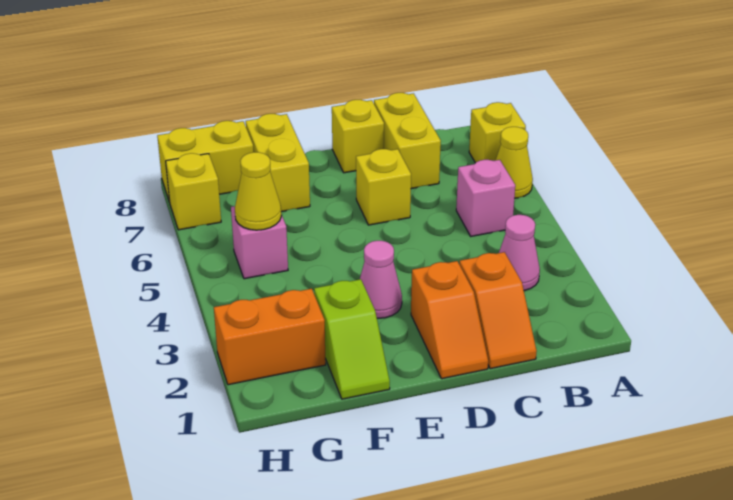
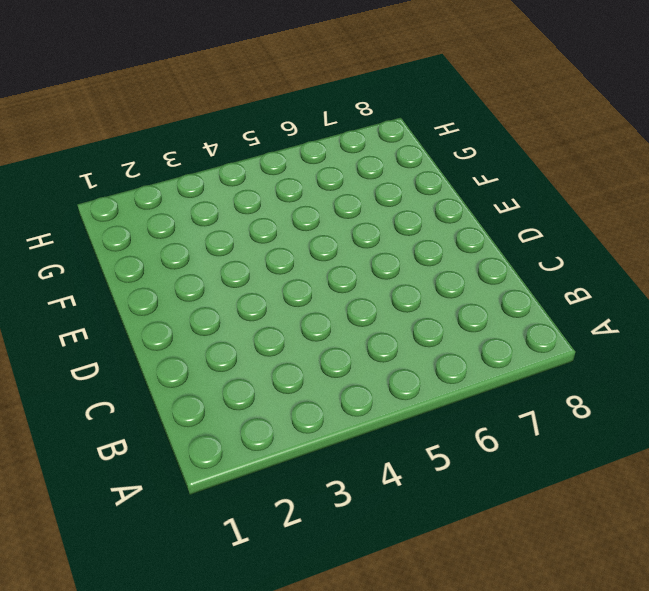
none -> yellow 1x1 cone [496,127,533,198]
none -> yellow 1x1 brick [469,102,526,163]
none -> pink 1x1 cone [499,215,540,291]

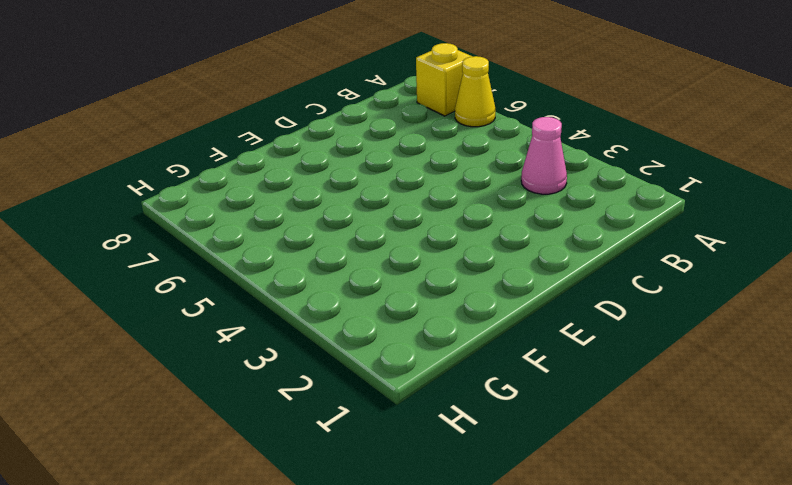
none -> pink 1x1 brick [456,160,515,236]
none -> orange 1x2 slope [459,252,537,369]
none -> yellow 1x2 brick [374,93,441,189]

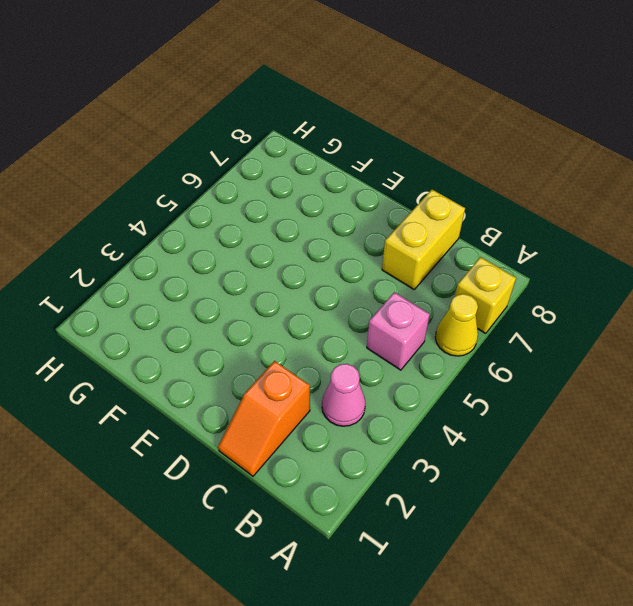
none -> orange 1x2 slope [411,261,488,379]
none -> yellow 1x1 brick [356,149,411,225]
none -> yellow 1x1 brick [332,100,384,173]

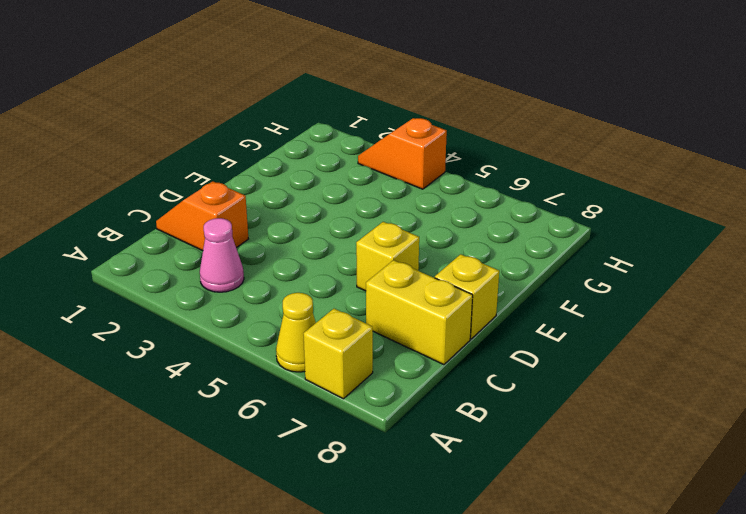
orange 1x2 slope [358,118,447,189] -> orange 1x2 slope moved to [411,261,488,379]
none -> pink 1x1 brick [456,160,515,236]
none -> pink 1x1 cone [360,241,402,318]
none -> lime 1x2 slope [314,279,390,399]

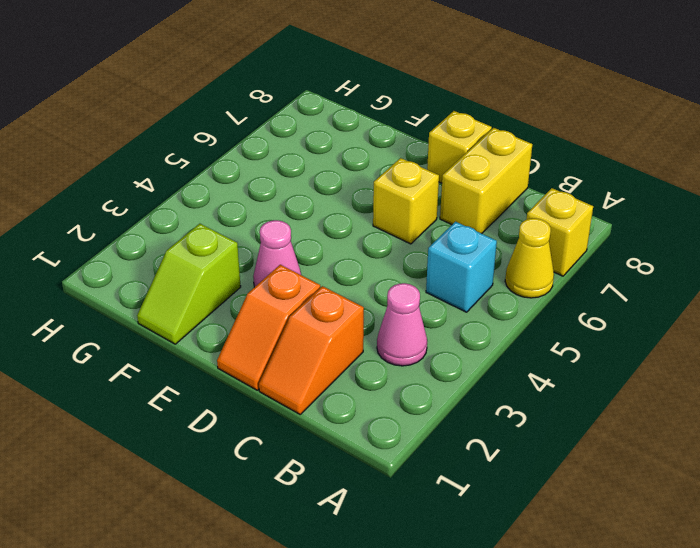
cyan 1x1 brick [426,222,497,312] -> pink 1x1 brick [456,160,515,236]
none -> yellow 1x2 brick [246,114,310,212]
none -> orange 1x2 brick [214,289,326,385]
none -> pink 1x1 brick [231,206,288,279]

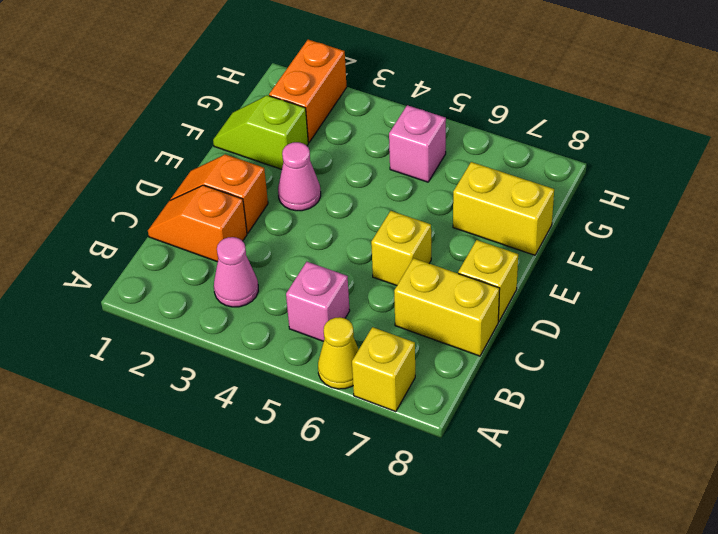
none -> yellow 1x2 brick [157,121,254,202]
none -> yellow 1x1 brick [166,153,221,230]
none -> yellow 1x1 cone [235,152,281,230]

